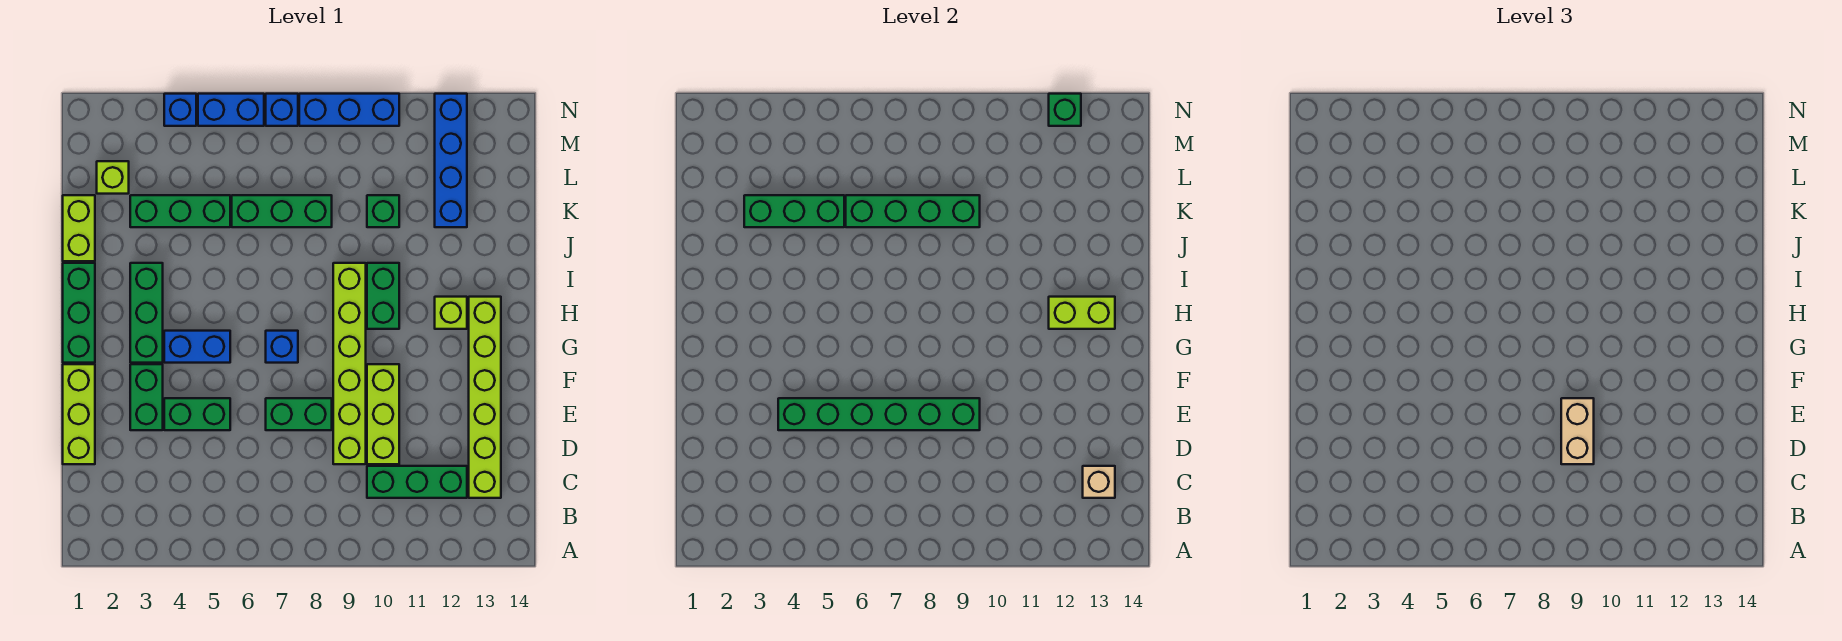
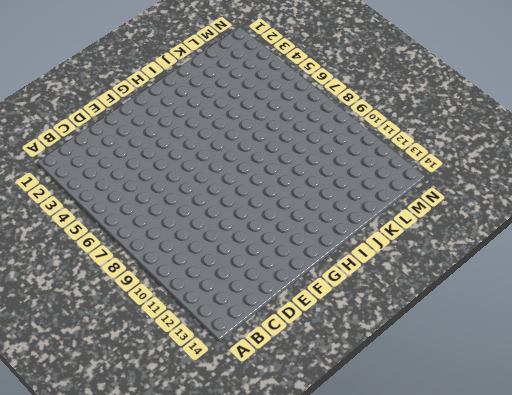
none -> green 1x3 brick [367,466,467,498]
none -> lime 1x6 brick [469,297,501,498]
none -> lime 1x3 brick [63,364,95,464]
none -> lime 1x6 brick [333,263,366,464]

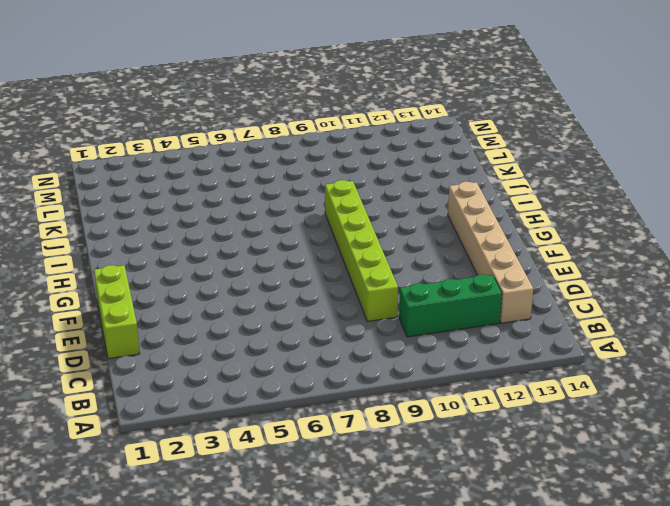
tan 1x6 brick [448,182,533,323] -> lime 1x6 brick [469,297,501,498]
none -> lime 1x3 brick [367,364,399,464]
none -> green 1x2 brick [130,364,163,430]
none -> green 1x2 brick [164,398,230,430]
none -> green 1x2 brick [266,398,332,430]

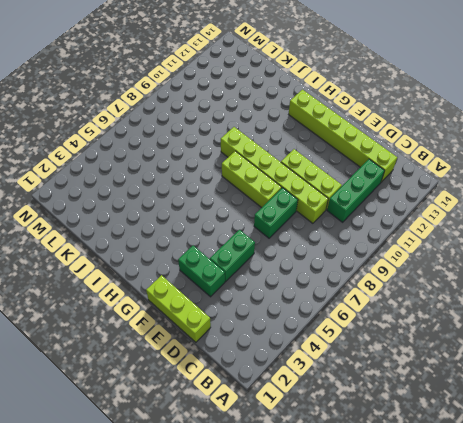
lime 1x3 brick [222,151,282,208] -> none
none -> green 1x3 brick [63,263,95,363]
none -> green 1x3 brick [130,263,163,363]
none -> blue 1x2 brick [164,331,230,363]
none -> blue 1x1 brick [266,331,298,363]

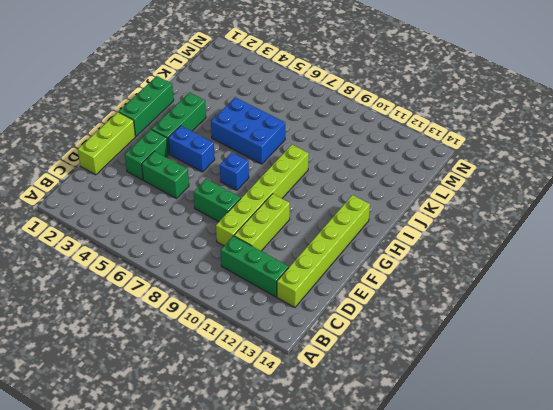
blue 2x3 brick [211,97,285,164] -> none
none -> green 1x2 brick [367,263,399,329]
none -> lime 1x1 brick [435,297,467,329]
none -> lime 1x2 brick [63,195,95,261]
none -> green 1x3 brick [130,195,230,227]

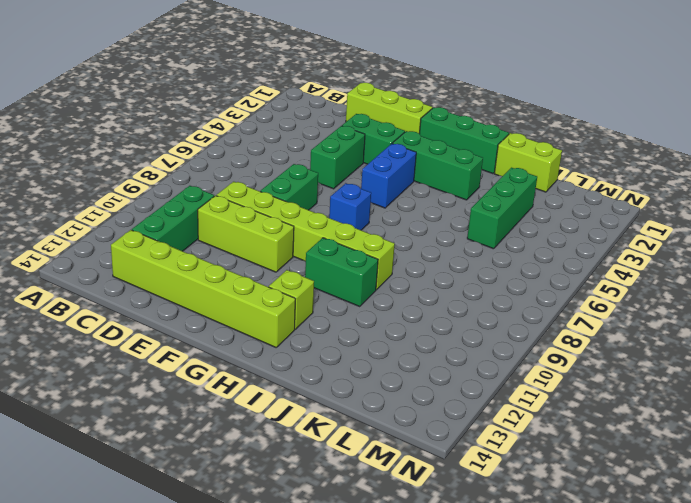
none -> green 1x3 brick [232,195,332,227]
none -> green 1x1 brick [367,195,399,227]
none -> blue 1x4 brick [435,94,467,227]
none -> lime 1x1 brick [97,161,129,194]

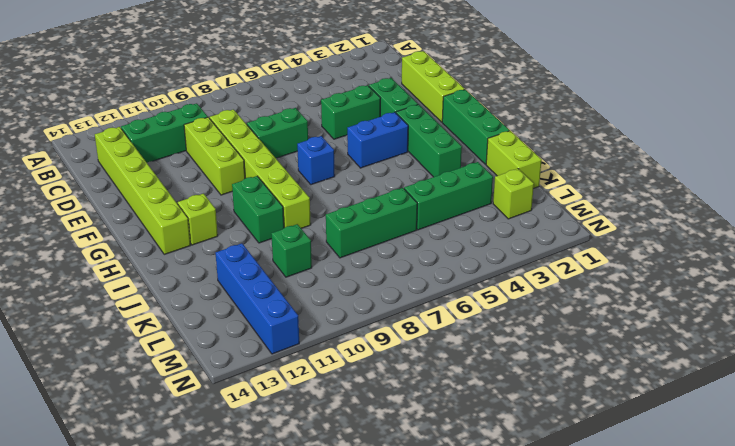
none -> blue 1x1 brick [164,94,196,126]
none -> blue 1x2 brick [198,94,264,126]
none -> blue 1x1 brick [266,94,298,126]
none -> blue 1x3 brick [299,94,399,126]

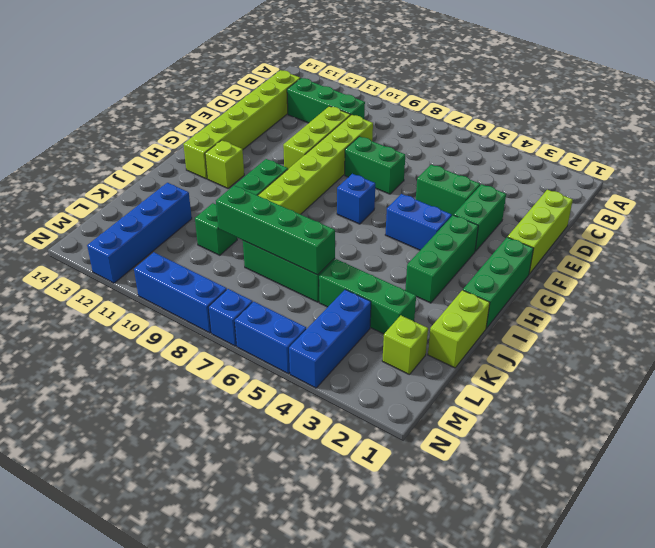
blue 1x3 brick [289,290,371,388] -> blue 1x1 brick [164,94,196,126]
none -> tan 1x1 brick [1083,466,1115,498]
none -> green 1x6 brick [778,398,980,430]
none -> lime 1x2 brick [1049,297,1115,329]
none -> green 1x3 brick [744,195,844,227]

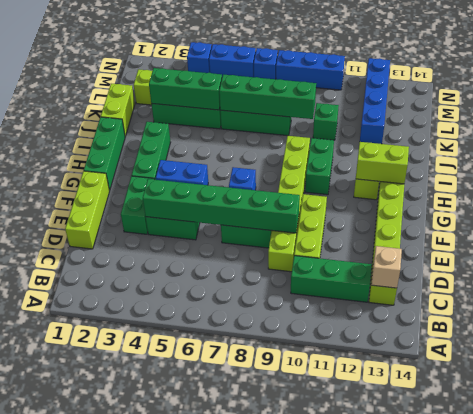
none -> green 1x1 brick [1049,94,1081,126]
none -> tan 1x2 brick [1561,398,1594,464]

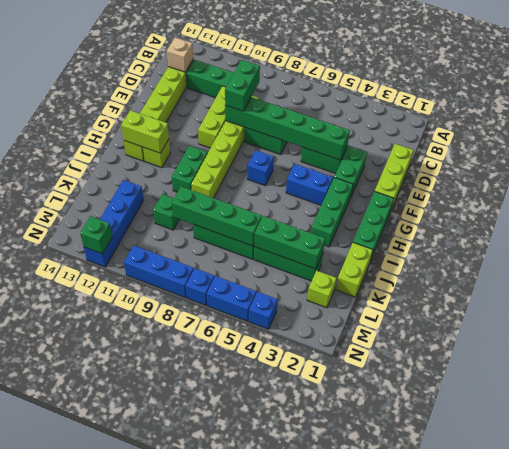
green 1x2 brick [225,60,260,111] -> tan 1x2 brick [1561,398,1594,464]

